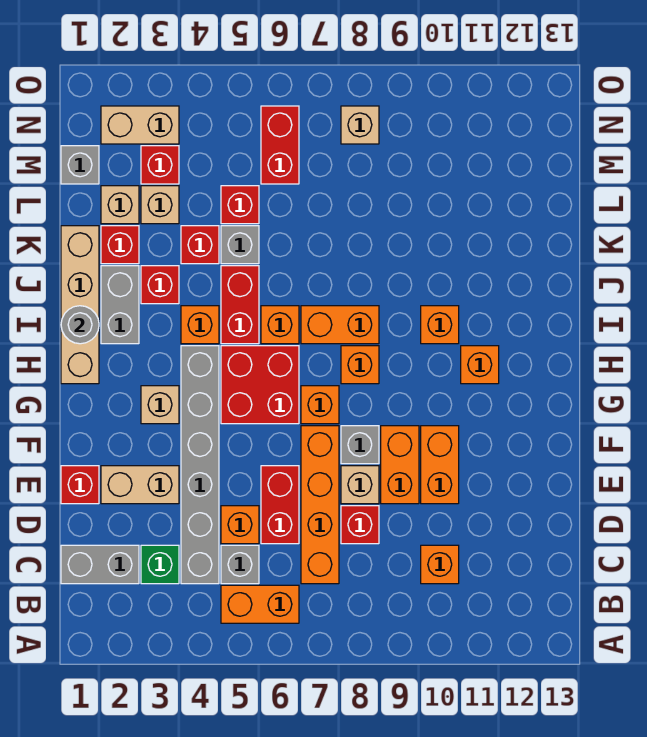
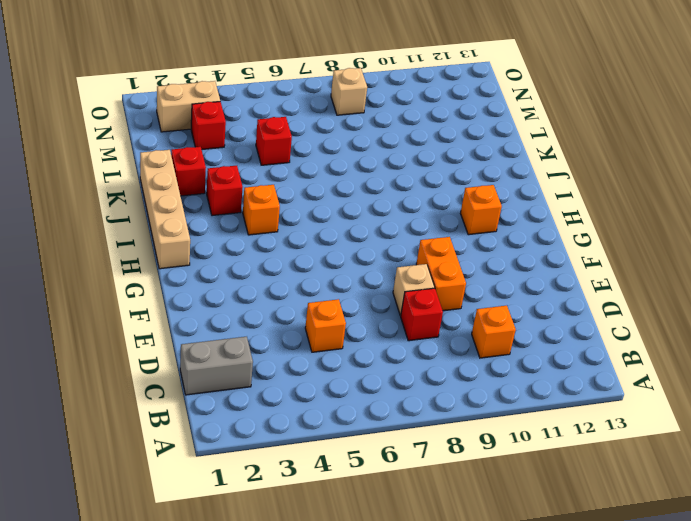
none -> orange 1x2 brick [221,585,299,623]
none -> green 1x1 brick [141,545,179,584]
none -> grey 1x6 brick [181,346,219,584]
none -> grey 1x1 brick [221,545,259,584]

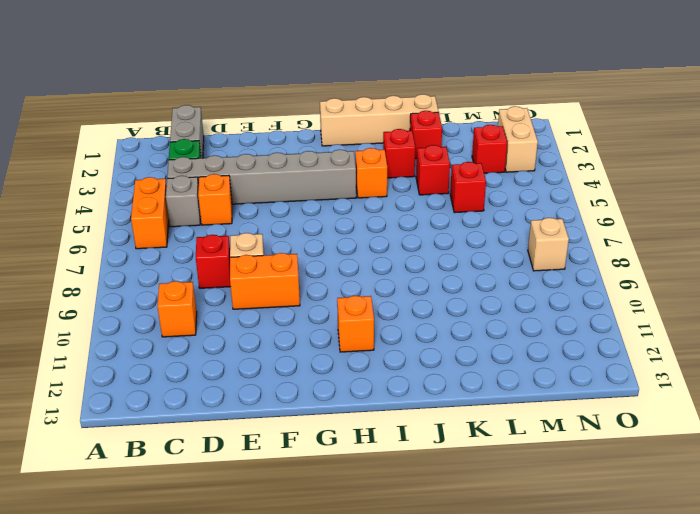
none -> orange 1x4 brick [301,426,339,584]
none -> red 1x2 brick [261,466,299,544]
none -> red 1x1 brick [61,466,99,504]
none -> tan 1x2 brick [101,466,179,504]

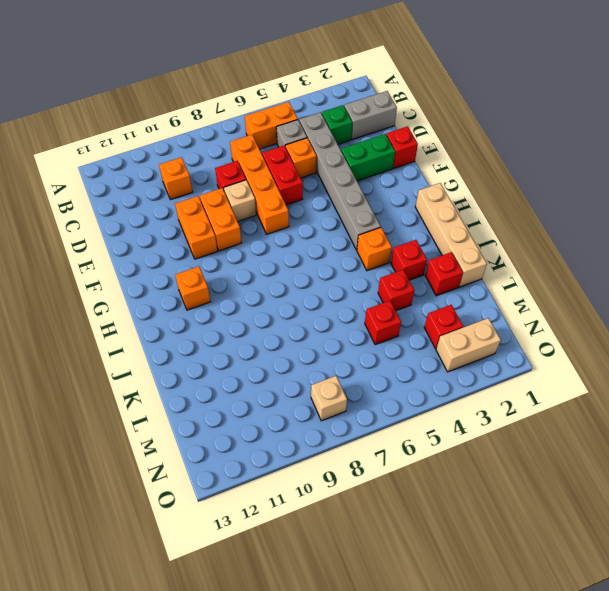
green 1x2 brick [341,134,395,181] -> tan 1x2 brick [101,466,179,504]
none -> grey 1x1 brick [341,426,379,464]
none -> tan 1x1 brick [141,386,179,424]
none -> red 2x2 brick [221,346,299,424]
none -> orange 1x1 brick [301,386,339,424]

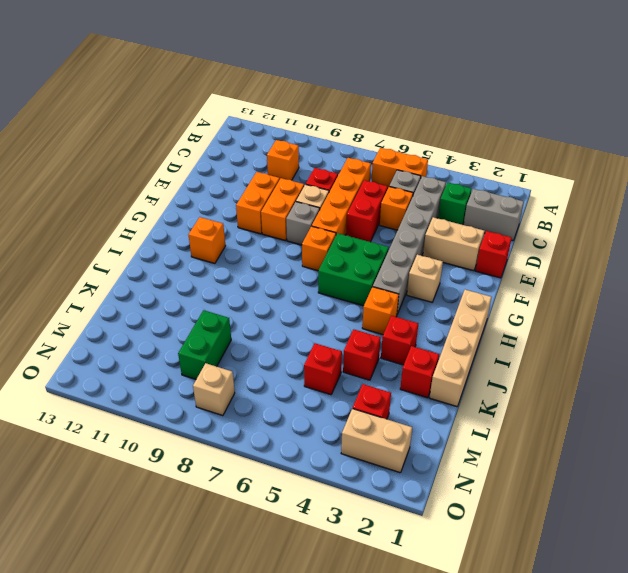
green 2x2 brick [318,233,389,306] -> red 2x2 brick [221,346,299,424]
green 1x2 brick [178,310,231,379] -> none
none -> orange 1x1 brick [341,346,379,384]
none -> grey 1x2 brick [101,266,139,344]
none -> red 1x2 brick [221,266,259,344]
none -> orange 1x1 brick [261,306,299,344]

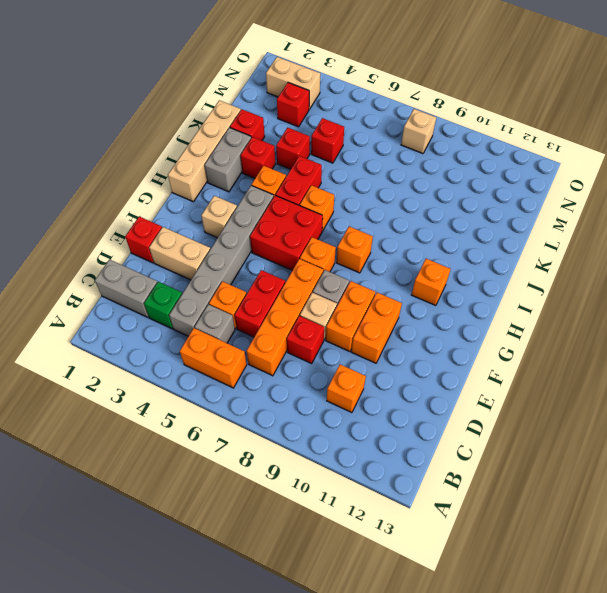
none -> orange 1x2 brick [301,306,379,344]
none -> orange 1x1 brick [421,306,459,344]
none -> grey 1x1 brick [221,226,259,264]
none -> tan 1x1 brick [101,186,139,224]

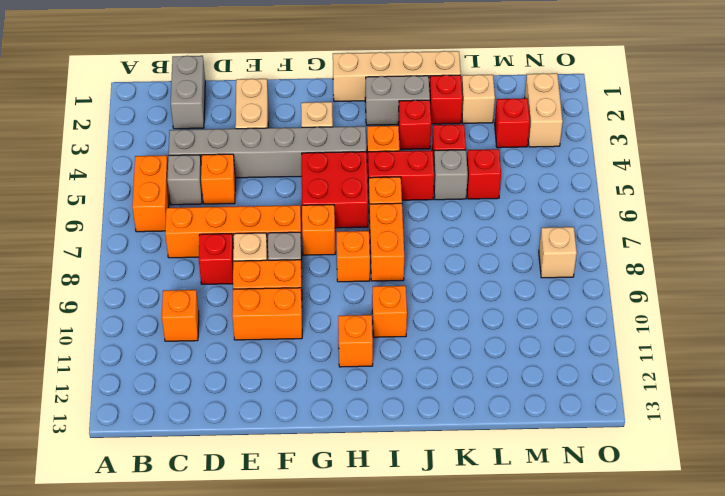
none -> green 1x1 brick [141,545,179,584]
none -> red 1x2 brick [261,466,299,544]
none -> red 1x1 brick [61,466,99,504]
none -> tan 1x1 brick [141,186,179,224]

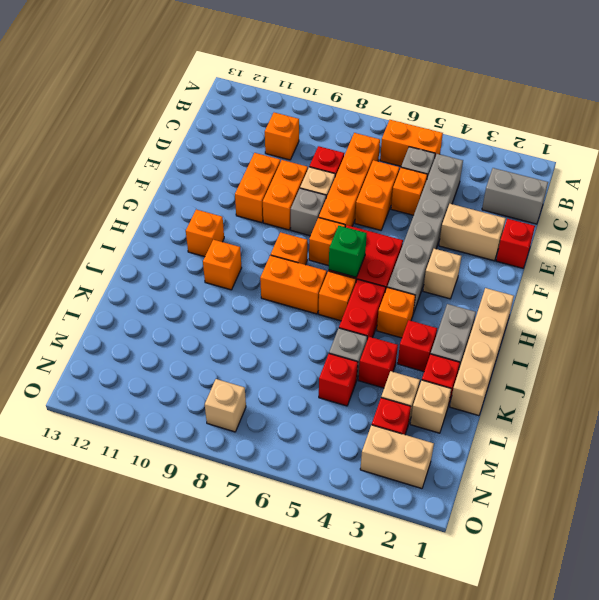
orange 1x2 brick [355,160,399,230] -> red 1x2 brick [261,466,299,544]
green 1x1 brick [329,226,367,277] -> green 1x1 brick moved to [141,545,179,584]
none -> grey 1x1 brick [61,146,99,184]
none -> red 1x2 brick [261,106,299,184]
none -> grey 1x1 round brick [61,306,99,344]

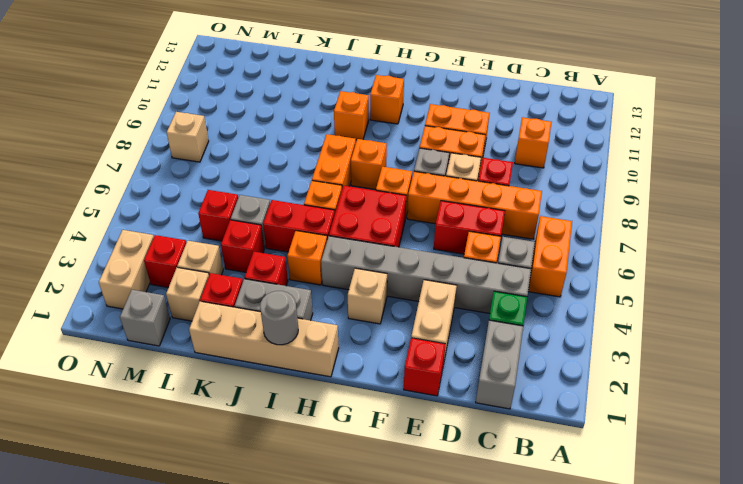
none -> red 1x2 brick [261,106,299,184]

